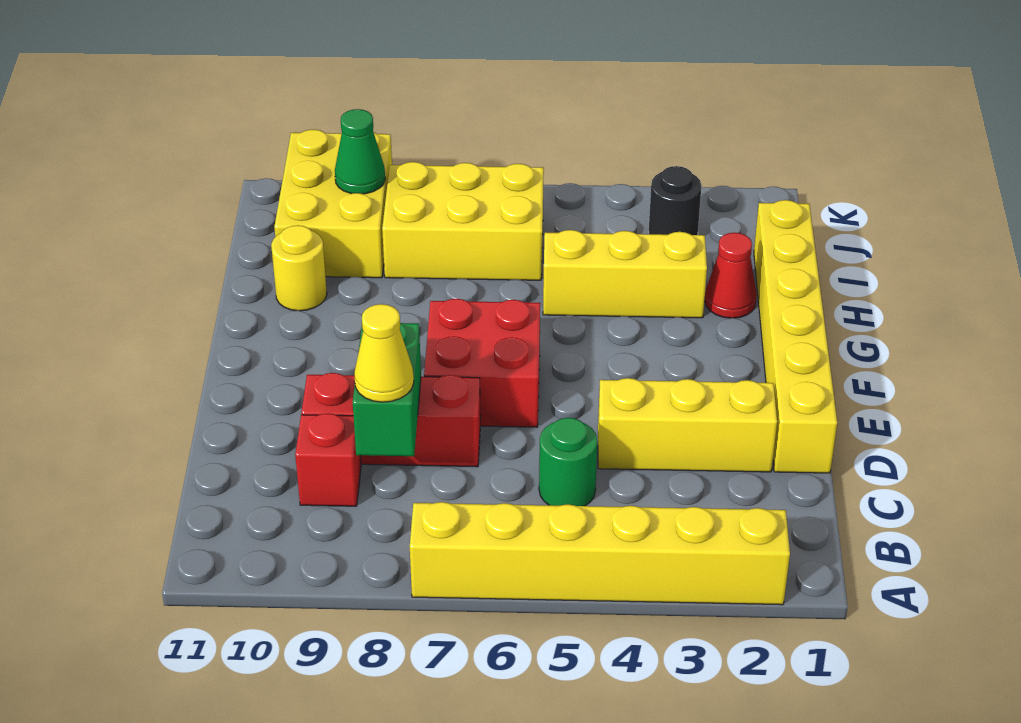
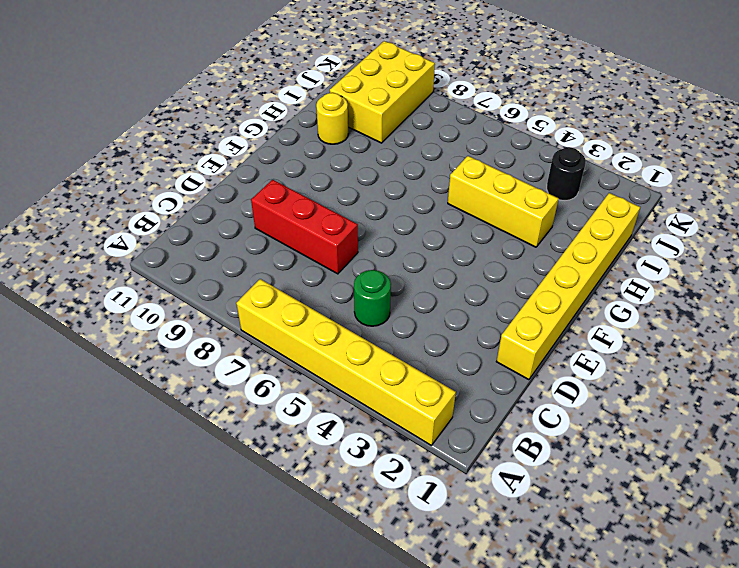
none -> red 1x1 brick [295,413,361,506]
none -> yellow 1x3 brick [598,378,777,472]
none -> red 2x2 brick [424,299,540,427]

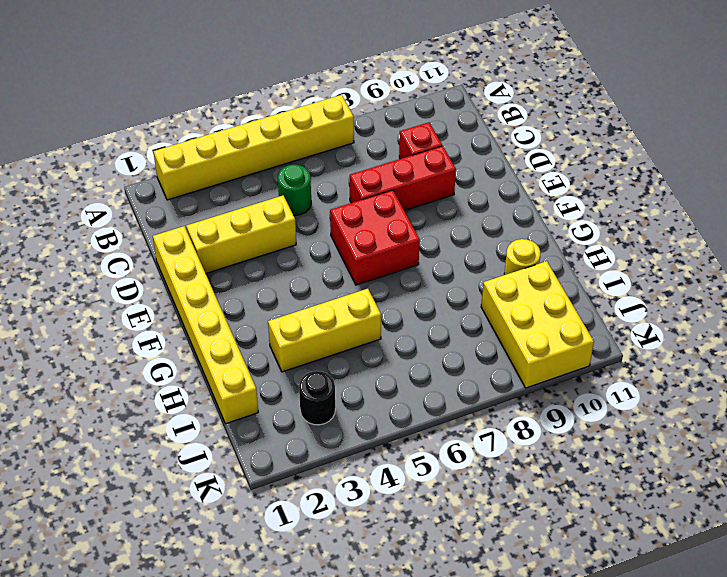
none -> red 1x1 cone [705,233,757,318]
none -> yellow 2x3 brick [382,162,544,280]
none -> green 1x2 brick [353,323,421,456]

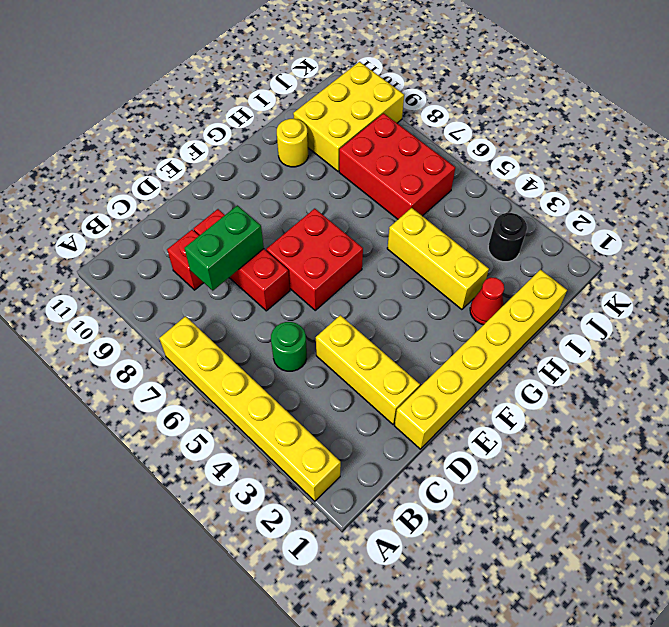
red 2x3 brick [339,113,455,219] -> yellow 2x3 brick [382,162,544,280]
none -> green 1x1 cone [335,109,385,194]
none -> yellow 1x1 cone [354,304,414,402]

